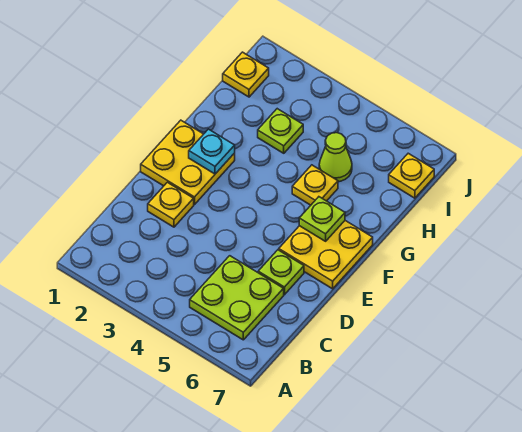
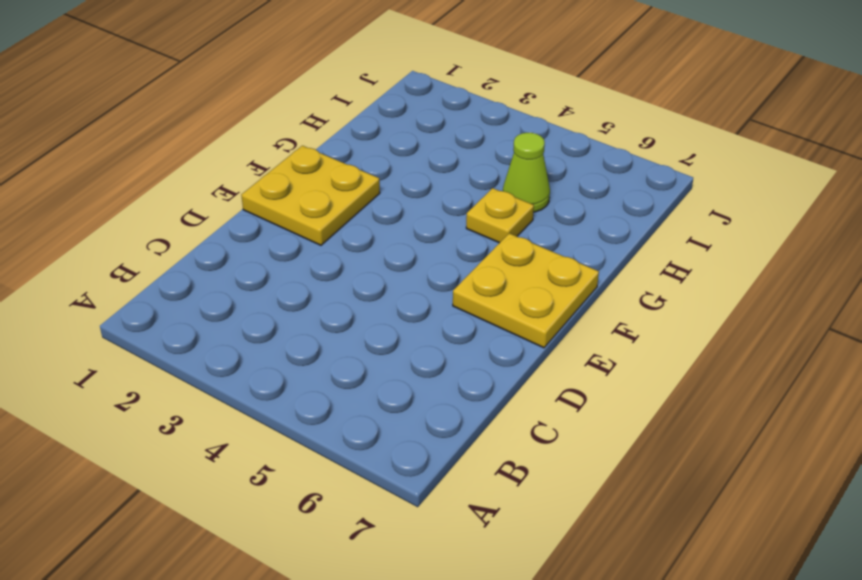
none -> lime 2x2 plate [190,256,284,340]
none -> yellow 1x1 plate [148,182,194,227]
none -> lime 1x1 plate [258,250,304,295]

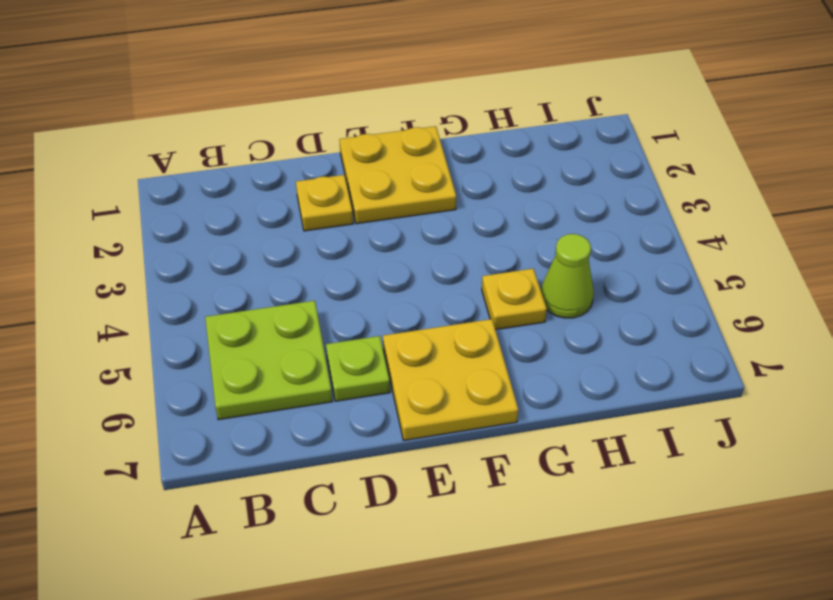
none -> lime 1x1 plate [258,109,303,153]
none -> yellow 1x1 plate [223,52,269,97]
none -> yellow 1x1 plate [389,153,434,198]

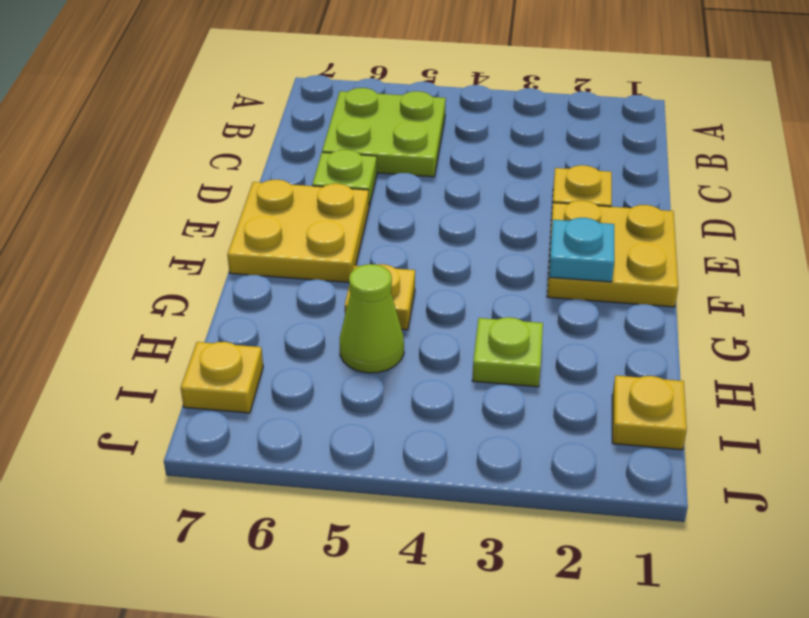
none -> lime 1x1 plate [299,197,345,241]

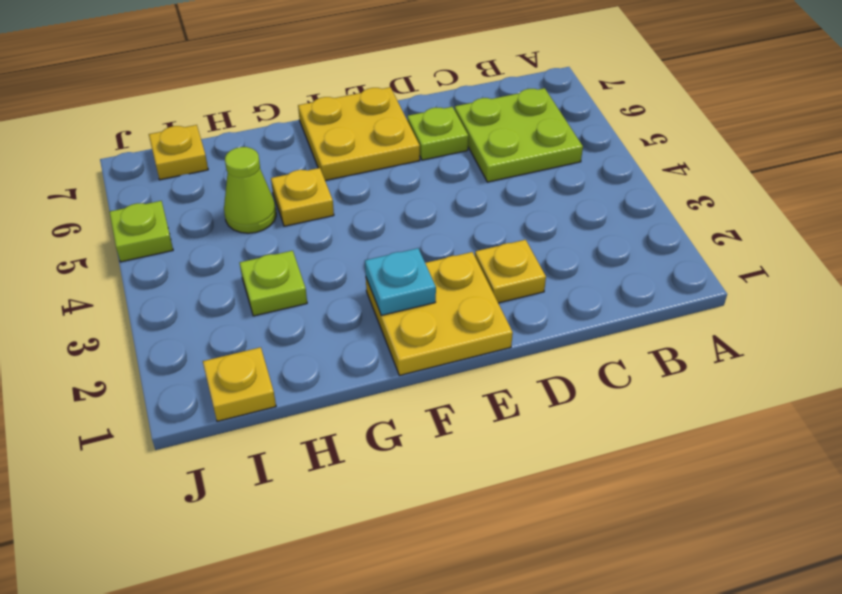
lime 1x1 plate [109,201,173,262] -> lime 1x1 plate moved to [299,197,345,241]

